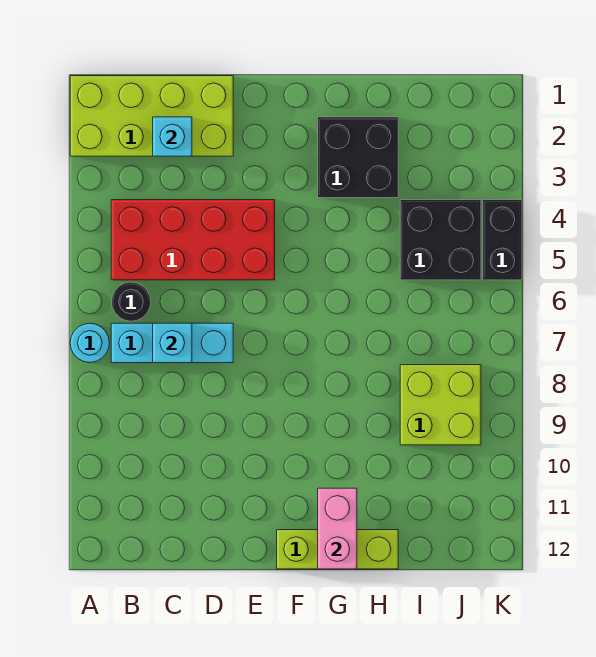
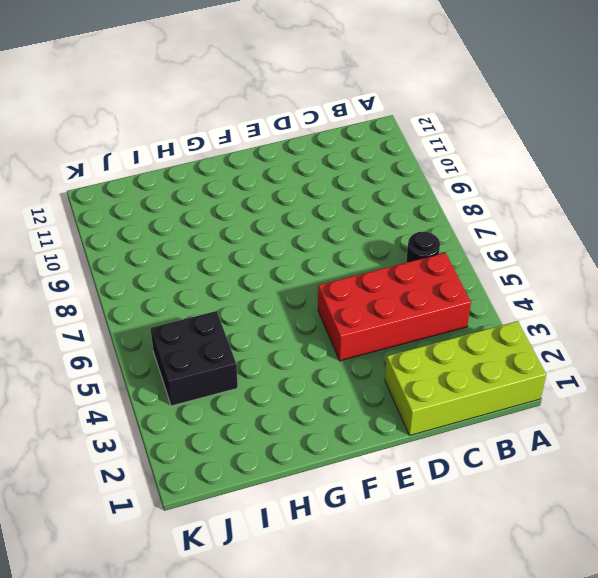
none -> cyan 1x1 round brick [70,323,109,363]
none -> cyan 1x3 brick [111,323,233,363]
none -> lime 1x3 brick [277,530,398,569]

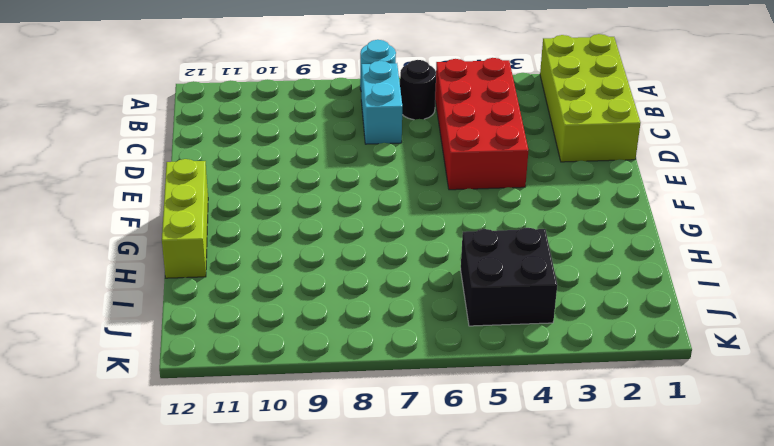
cyan 1x2 brick [361,61,402,144] -> cyan 1x3 brick [111,323,233,363]
none -> black 2x2 brick [318,117,398,198]
none -> lime 2x2 brick [400,365,481,445]
none -> black 1x2 brick [483,200,522,280]

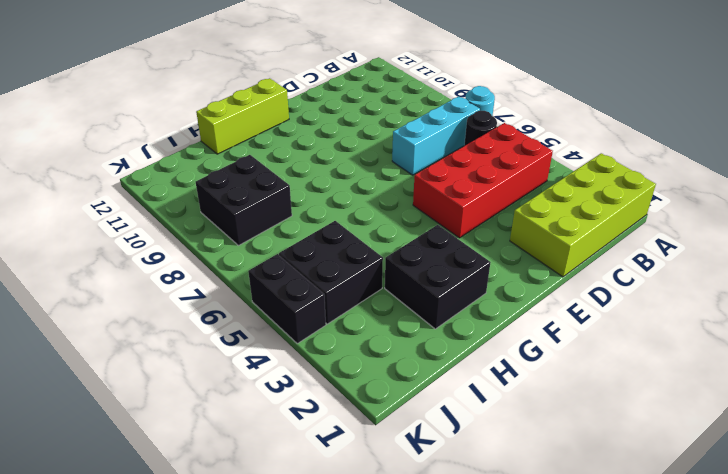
black 2x2 brick [196,155,292,246] -> lime 2x2 brick [400,365,481,445]
none -> cyan 1x1 brick [153,117,192,156]
none -> cyan 1x1 brick [153,323,192,363]
none -> pink 1x2 brick [318,488,357,569]

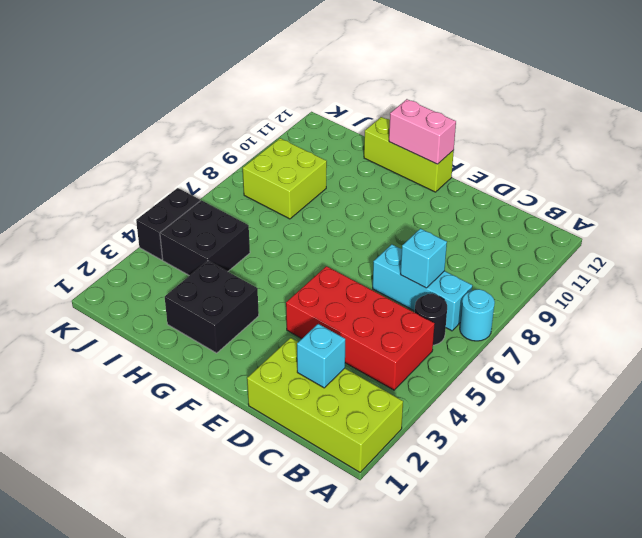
pink 1x2 brick [389,99,456,164] -> pink 1x2 brick turned to [318,488,357,569]

